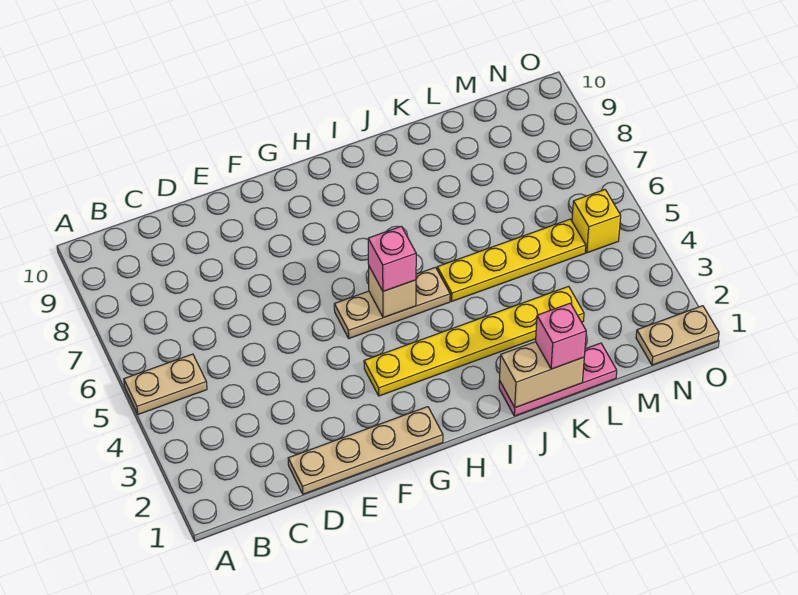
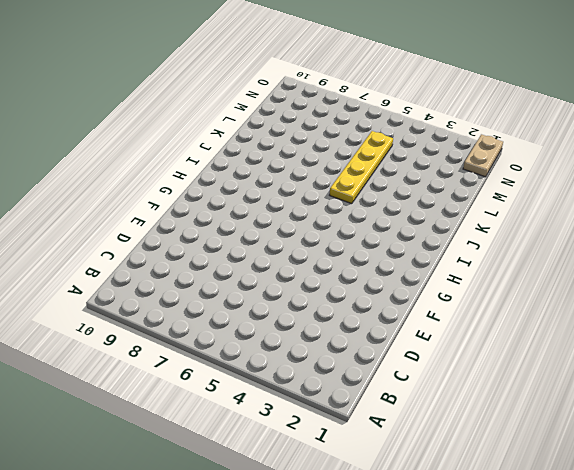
none -> tan 1x2 plate [124,354,207,414]
none -> tan 1x4 plate [288,407,443,494]
none -> yellow 1x6 plate [364,286,584,396]

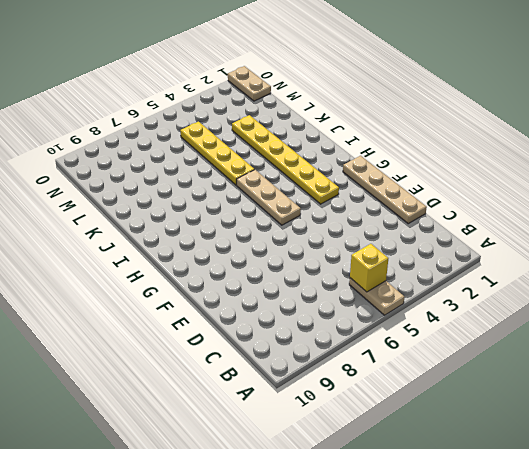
yellow 1x1 brick [350,244,388,292] -> yellow 1x1 brick moved to [572,190,621,253]
none -> pink 1x3 plate [499,343,617,416]
none -> tan 1x1 brick [369,267,416,318]
none -> tan 1x2 brick [500,342,584,408]

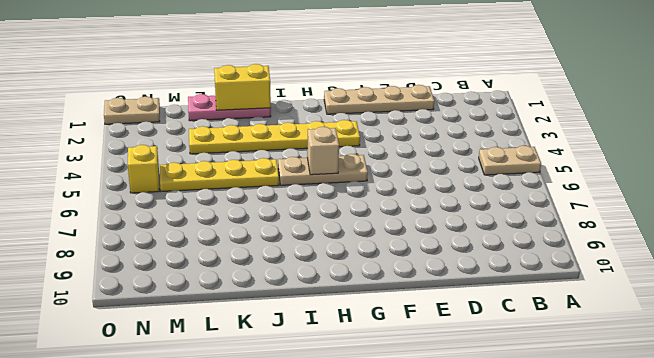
yellow 1x2 brick [214,64,271,110] -> tan 1x2 brick [500,342,584,408]
none -> pink 1x1 brick [368,226,416,291]
none -> pink 1x1 brick [536,303,586,369]

